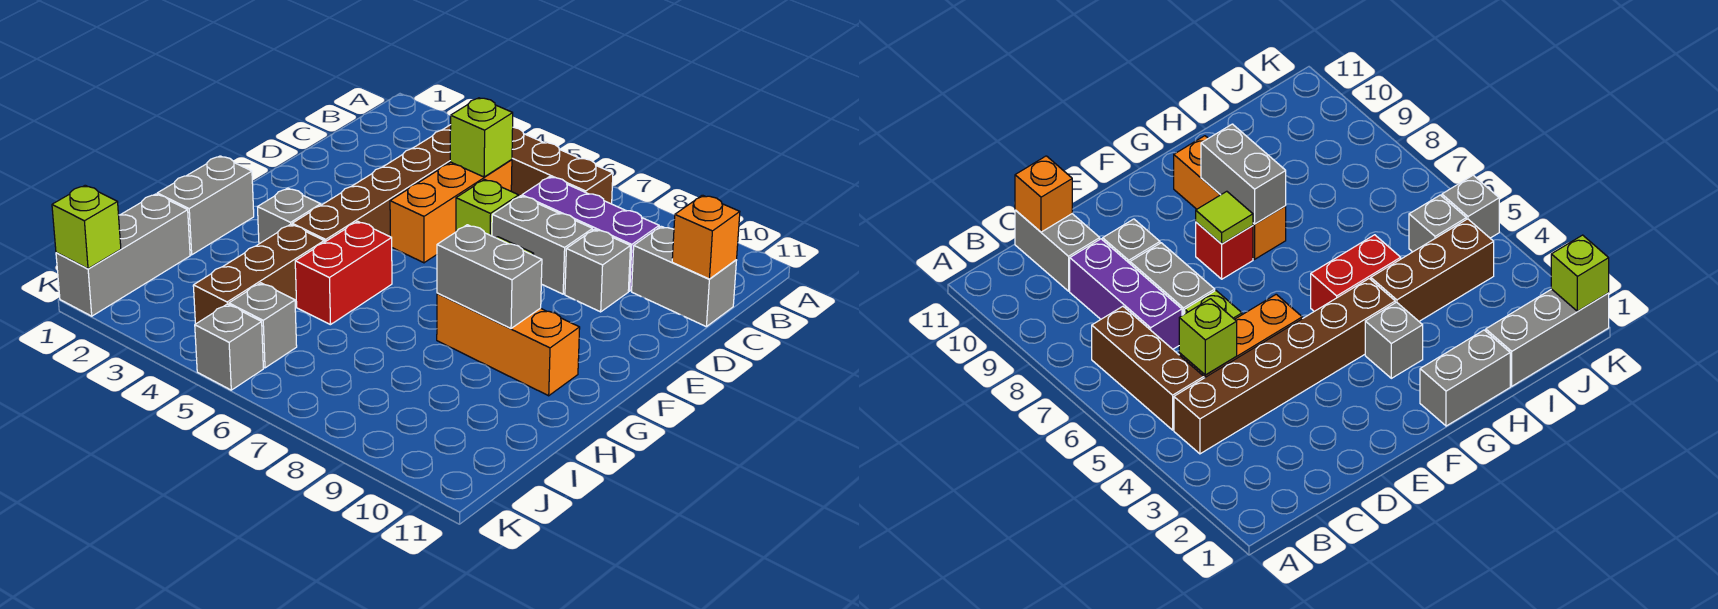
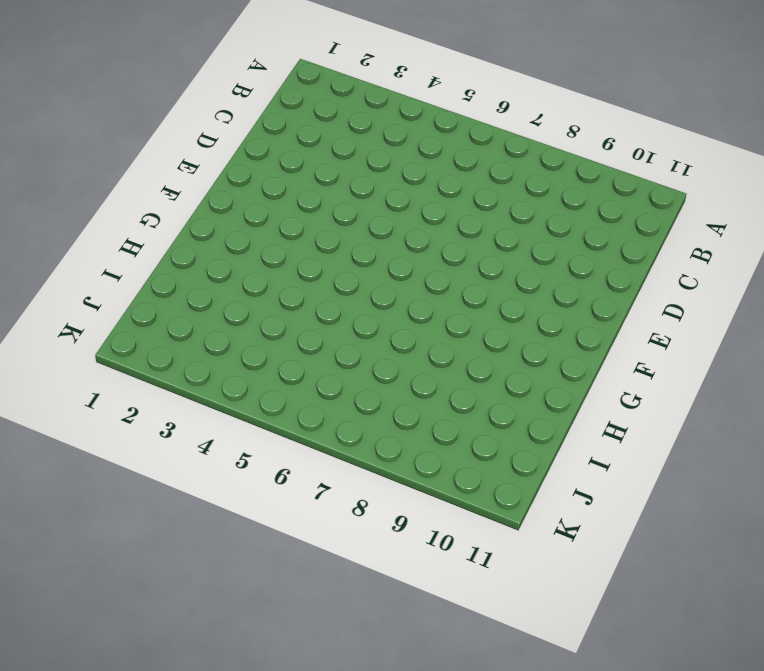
none -> brown 1x6 brick [292,125,451,242]
none -> brown 1x3 brick [511,127,613,204]
none -> orange 1x3 brick [390,160,512,263]

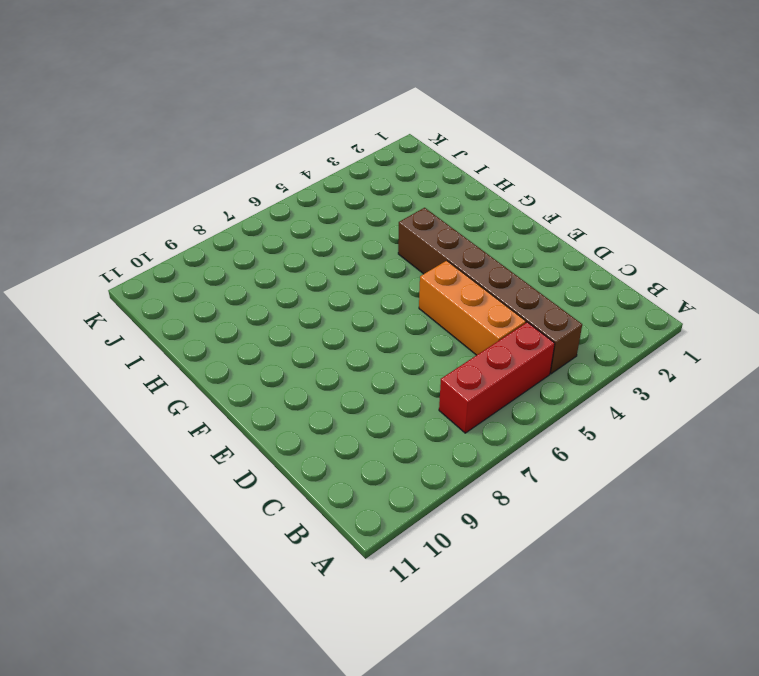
red 1x3 brick [439,322,555,433] -> brown 1x3 brick [511,127,613,204]
none -> purple 1x3 brick [522,177,659,291]
none -> grey 1x2 brick [632,226,737,327]
none -> lime 1x1 brick [456,180,519,236]

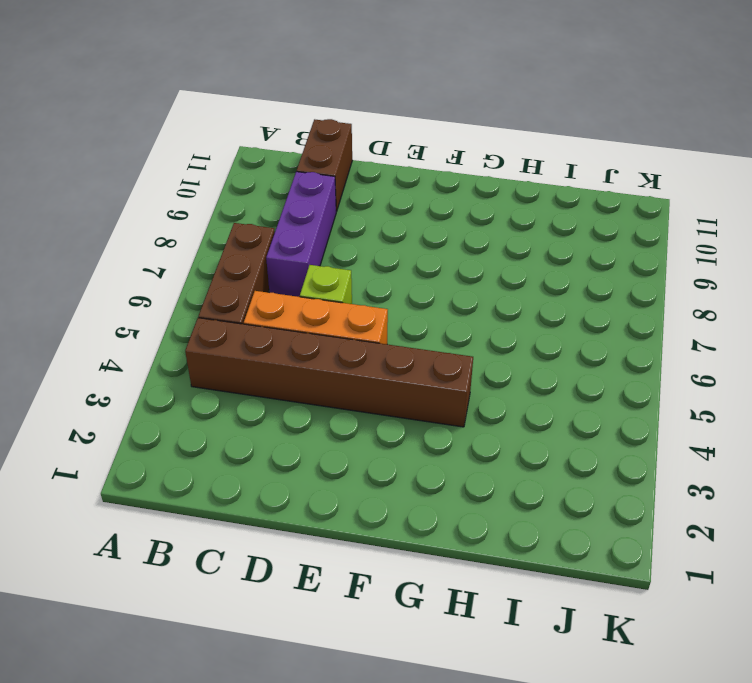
brown 1x2 brick [297,119,352,212] -> grey 1x2 brick [632,226,737,327]
none -> grey 1x2 brick [492,196,593,294]
none -> grey 1x1 brick [565,229,630,312]
none -> red 1x1 brick [1196,222,1253,279]

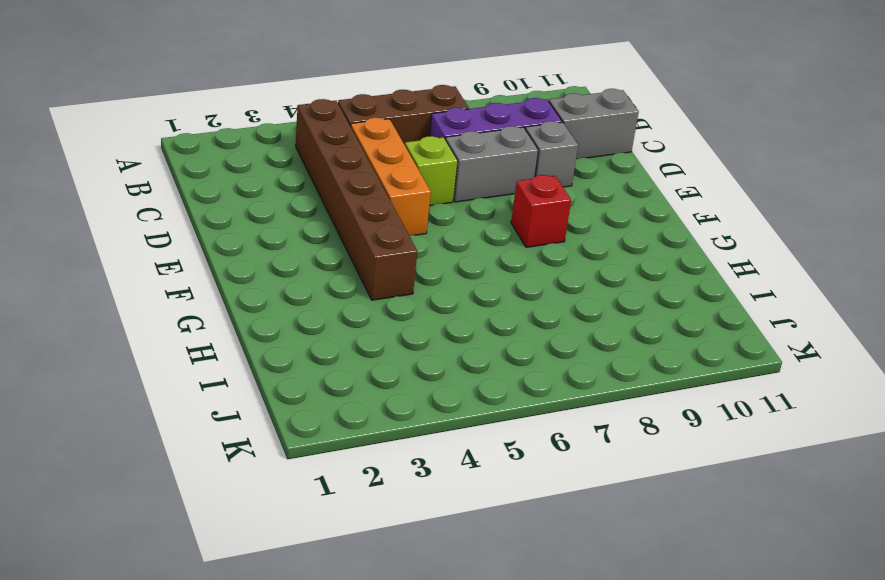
none -> grey 1x2 brick [157,156,254,255]
none -> grey 1x1 brick [258,188,321,244]
none -> red 1x2 brick [295,221,392,325]

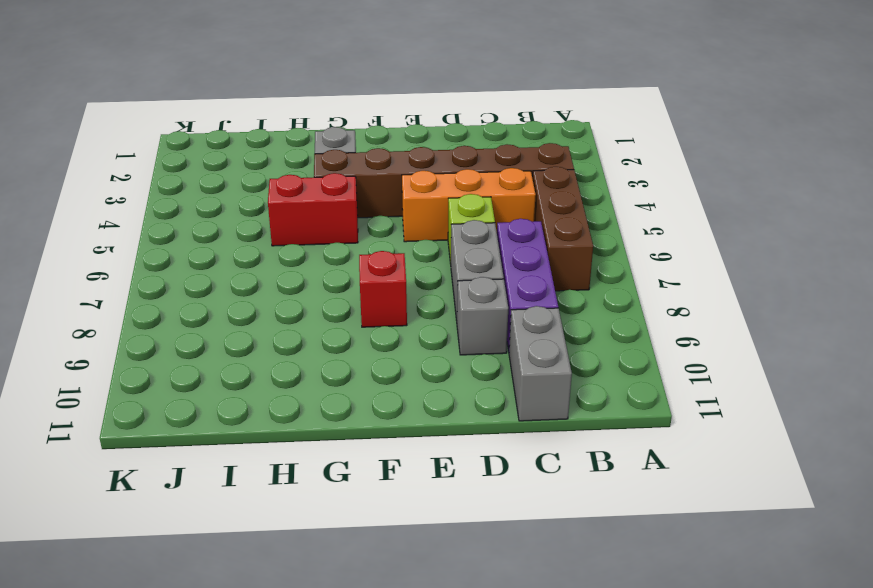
none -> grey 1x2 brick [157,156,254,255]
none -> orange 1x3 brick [437,293,580,396]
none -> brown 1x3 brick [193,224,324,324]

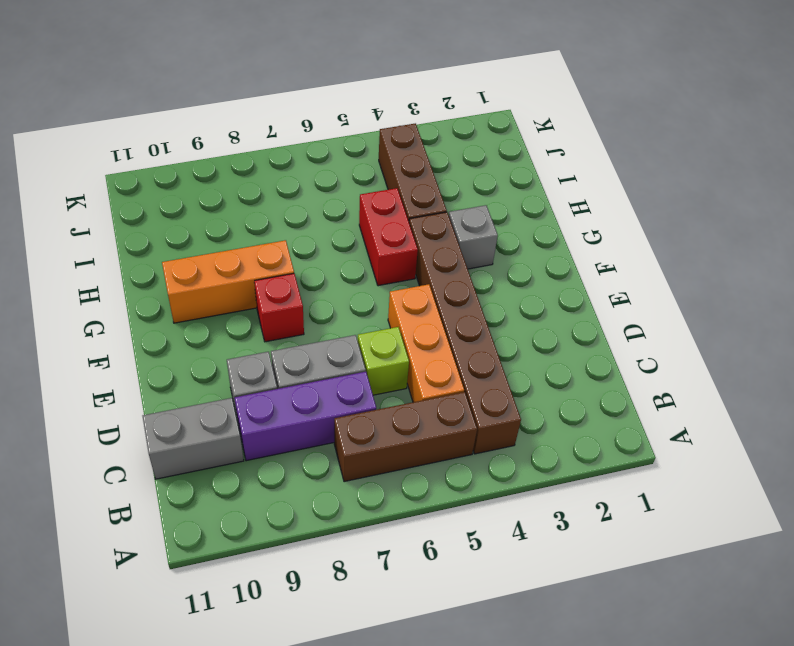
none -> grey 1x2 brick [157,156,254,255]
none -> grey 1x3 brick [56,194,190,316]
none -> grey 1x1 brick [229,283,297,368]

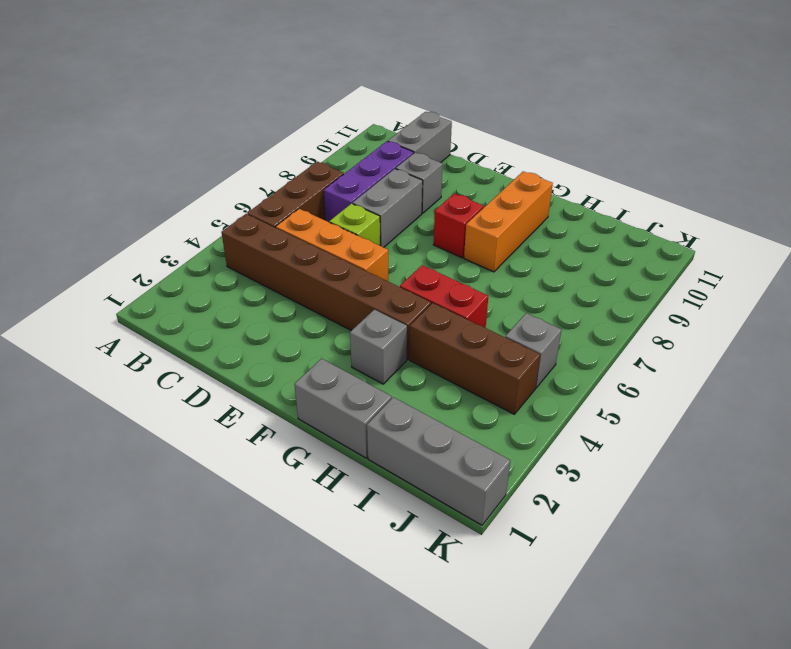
none -> grey 1x1 brick [195,304,263,390]
none -> lime 1x1 brick [450,98,513,177]
none -> orange 1x1 brick [672,195,740,279]

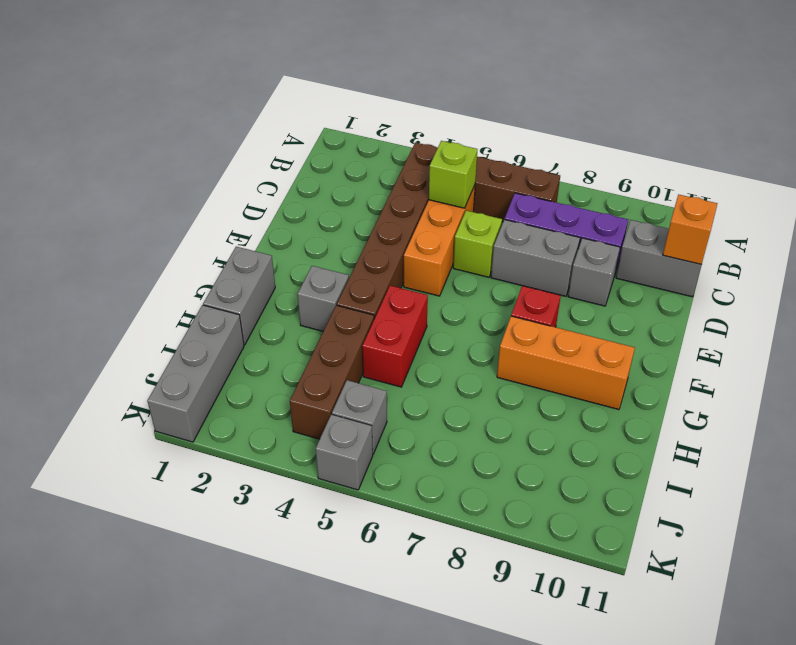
none -> lime 1x1 tile [1196,191,1253,244]
none -> grey 1x2 brick [437,225,542,328]
none -> lime 1x1 brick [52,185,121,269]

